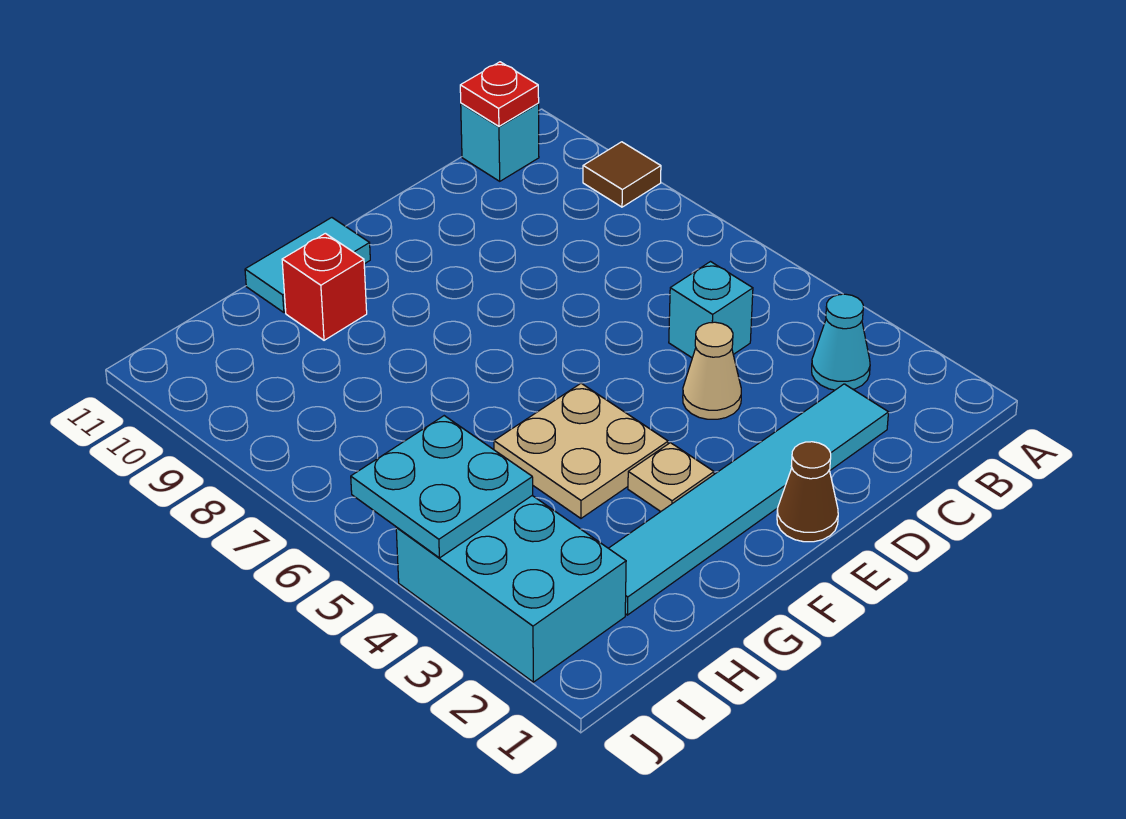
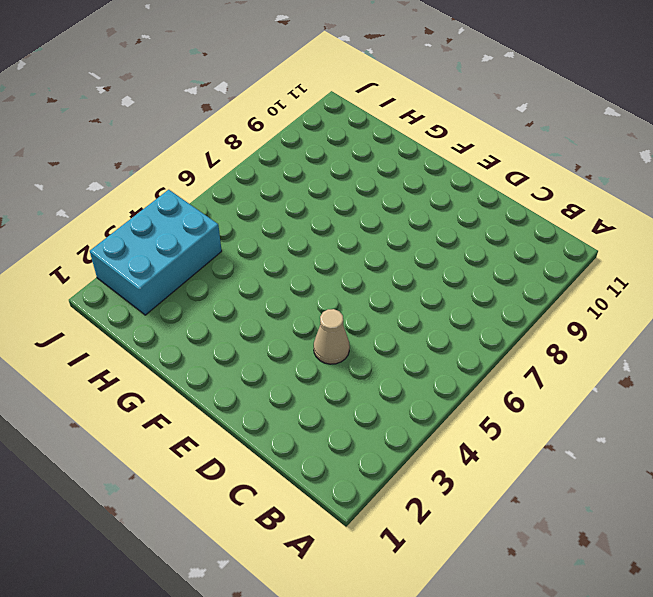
none -> brown 1x1 tile [583,142,661,207]
none -> cyan 1x1 cone [812,294,870,390]
none -> cyan 1x1 brick [461,103,539,181]

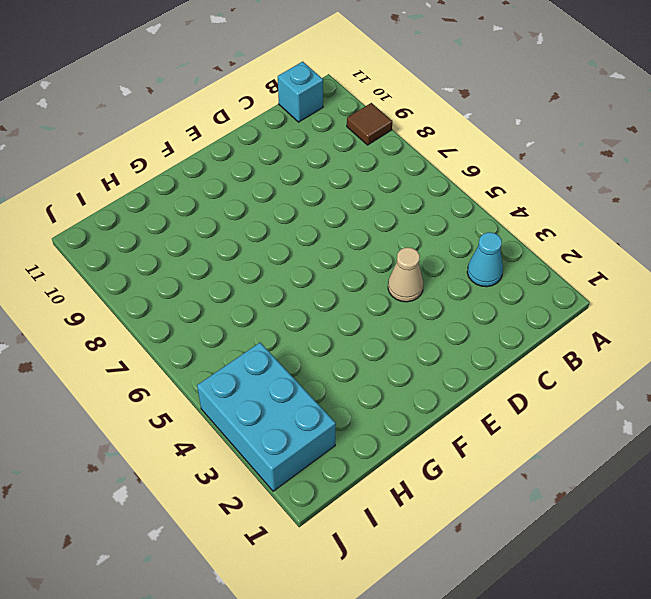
none -> cyan 1x6 tile [609,384,889,615]
none -> cyan 1x1 brick [669,262,753,358]
none -> brown 1x1 cone [777,442,838,542]

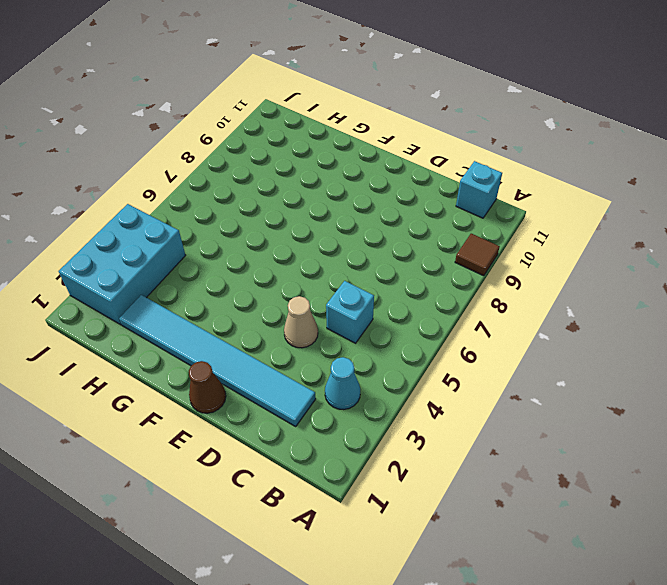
none -> tan 1x1 plate [628,443,714,512]
none -> tan 2x2 plate [494,383,668,518]
none -> cyan 1x2 tile [245,218,370,312]

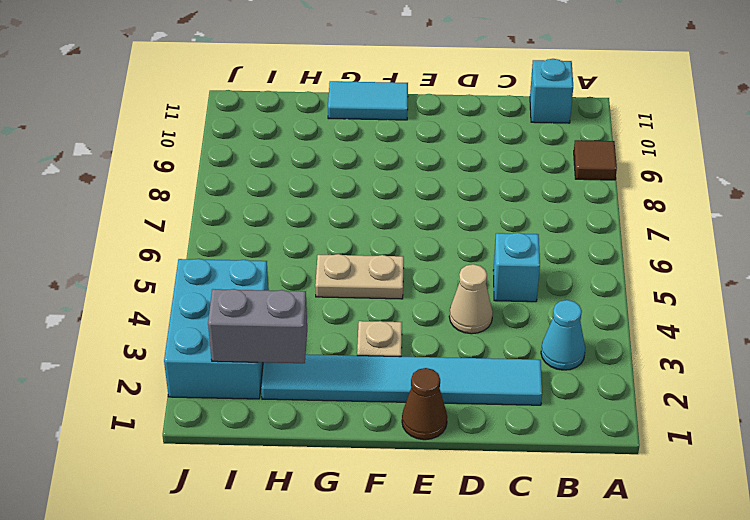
tan 1x2 plate [315,254,404,299] -> tan 2x2 plate [494,383,668,518]
grey 1x2 brick [208,289,307,363] -> none
none -> red 1x1 brick [282,233,367,340]
none -> red 1x1 plate [460,62,539,126]
none -> cyan 2x2 plate [351,416,533,558]

